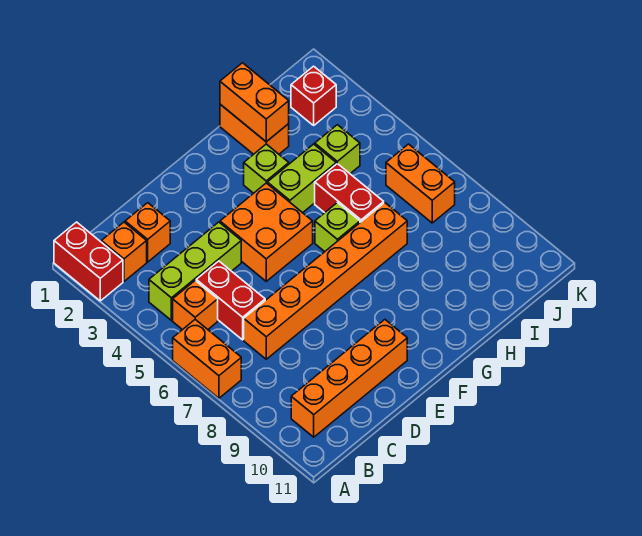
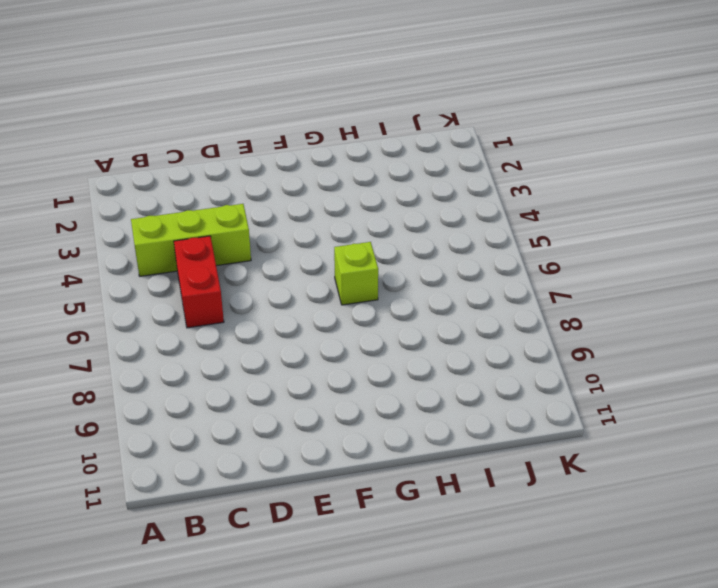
none -> red 1x2 brick [54,222,123,301]
none -> orange 1x2 brick [173,320,241,398]
none -> orange 1x1 brick [101,222,147,281]

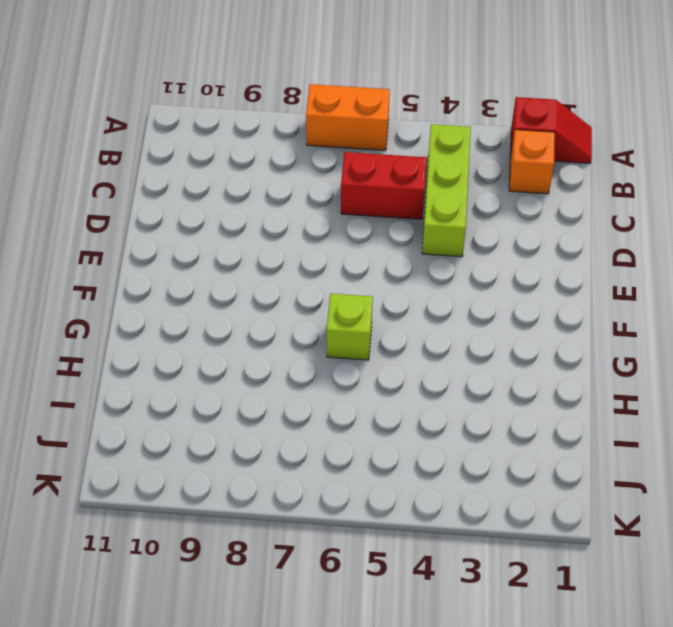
red 1x2 slope [510,97,592,163] -> red 1x2 brick [54,222,123,301]
none -> orange 1x1 brick [173,281,218,330]
none -> orange 1x4 brick [291,320,407,437]
none -> orange 1x1 brick [125,203,170,262]

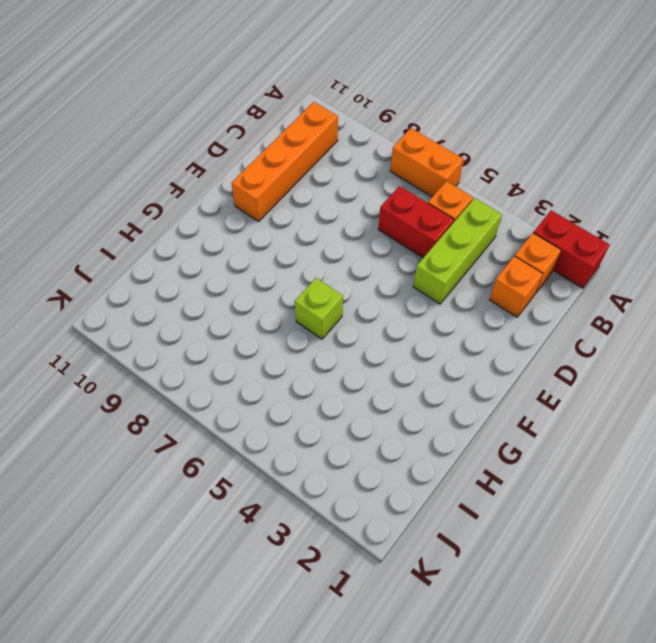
none -> orange 1x6 brick [244,203,407,359]
none -> orange 2x2 brick [220,183,313,281]
none -> lime 1x1 brick [244,144,289,193]

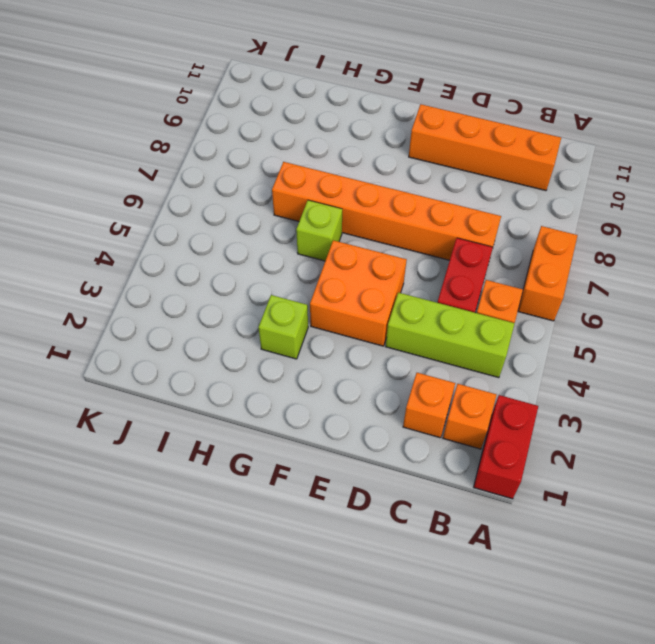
none -> lime 1x2 brick [267,144,336,213]
none -> orange 1x2 brick [220,104,289,154]
none -> red 1x2 brick [315,164,384,222]

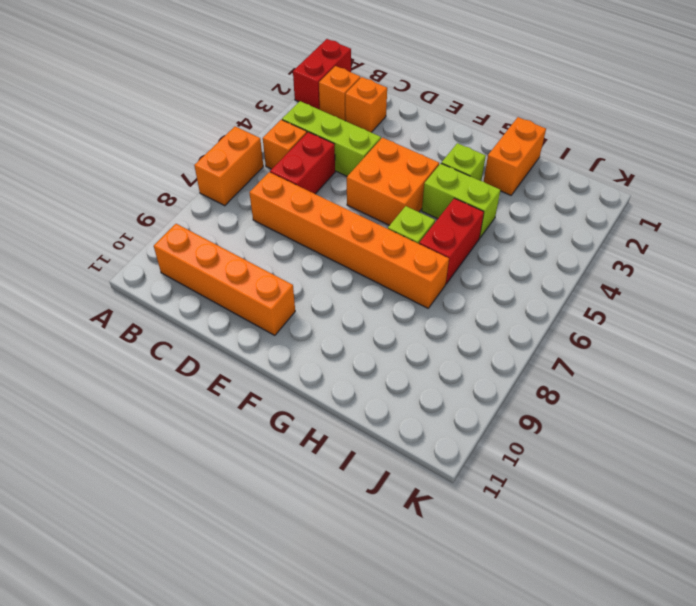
none -> lime 1x1 brick [315,125,360,174]
none -> red 1x1 brick [291,66,336,125]
none -> orange 1x2 brick [386,144,455,223]

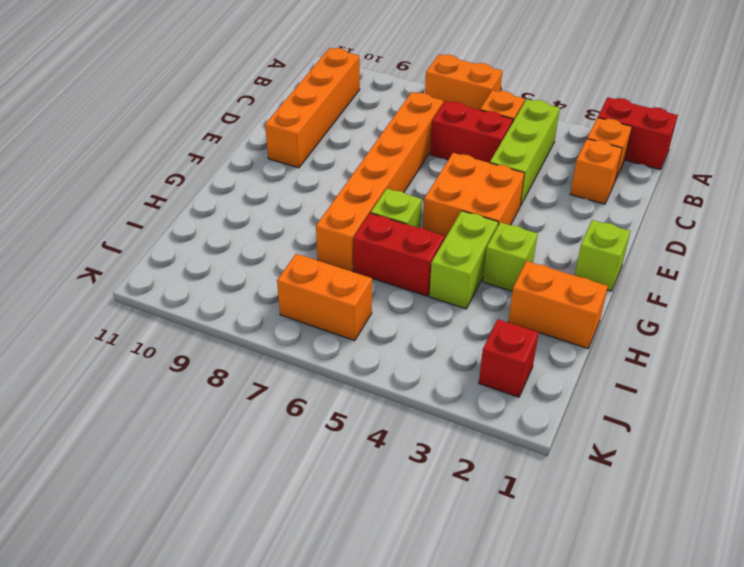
lime 1x1 brick [575,220,630,291] -> lime 1x1 brick moved to [315,125,360,174]
none -> orange 1x2 brick [220,63,289,142]

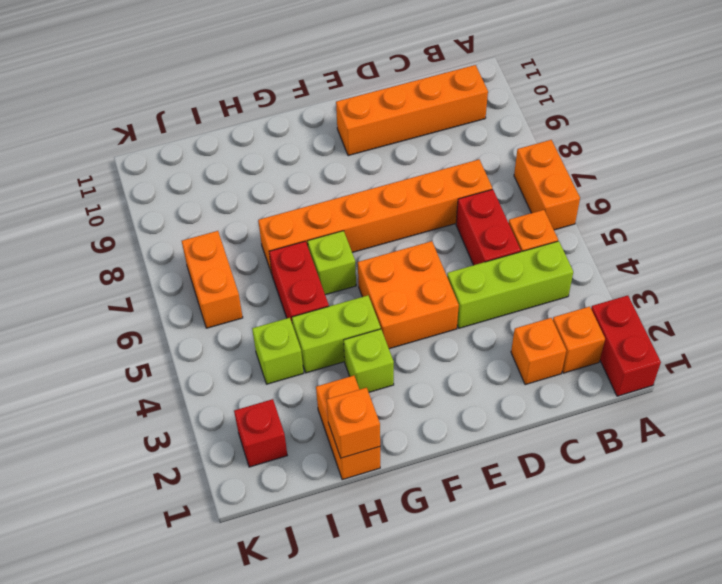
orange 1x1 brick [327,388,380,458] -> orange 1x2 brick [220,63,289,142]

